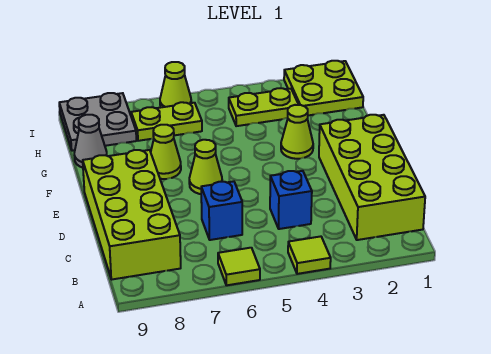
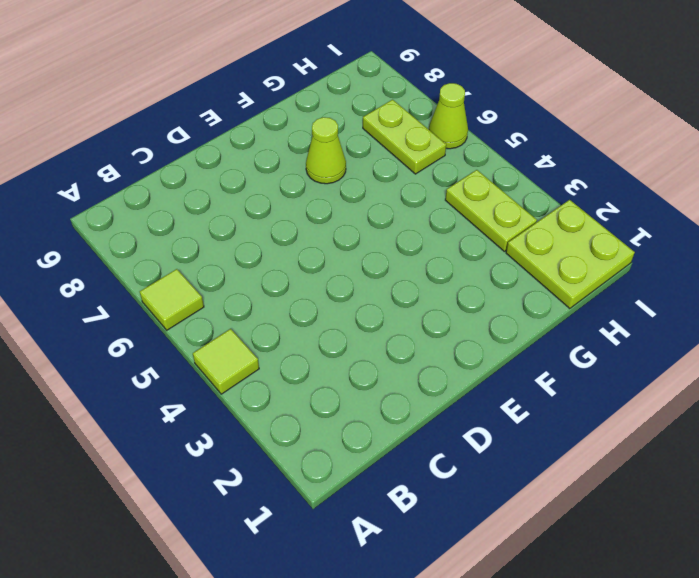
none -> lime 2x4 brick [319,115,425,240]
none -> lime 2x4 brick [83,150,181,280]
none -> blue 1x1 brick [270,171,312,229]

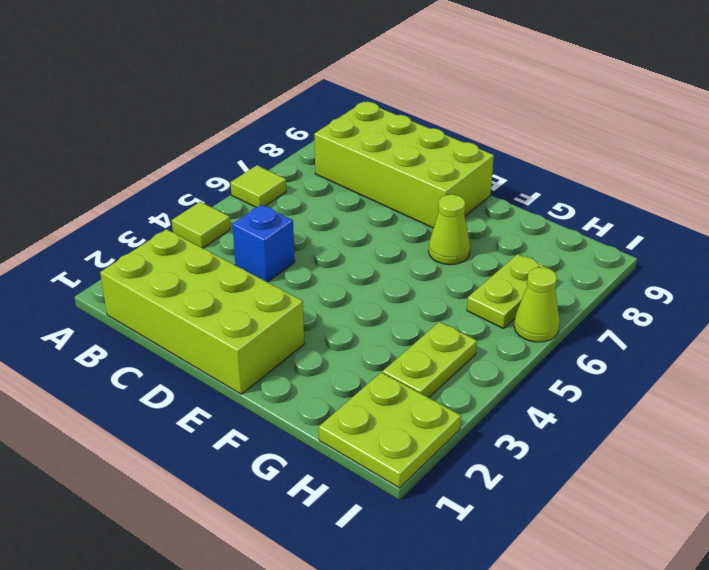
none -> blue 1x1 brick [201,181,242,240]
none -> lime 1x1 cone [189,140,222,194]
none -> lime 1x1 cone [281,105,313,159]

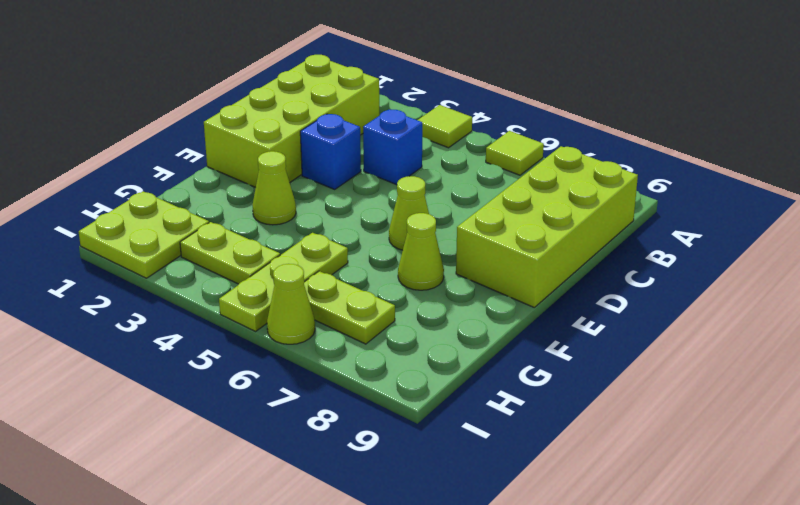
blue 1x1 brick [300,114,361,189] -> blue 1x1 brick moved to [201,181,242,240]
lime 1x3 plate [219,233,348,331] -> none
none -> grey 1x1 cone [74,115,107,168]
none -> grey 2x2 plate [59,93,136,151]

